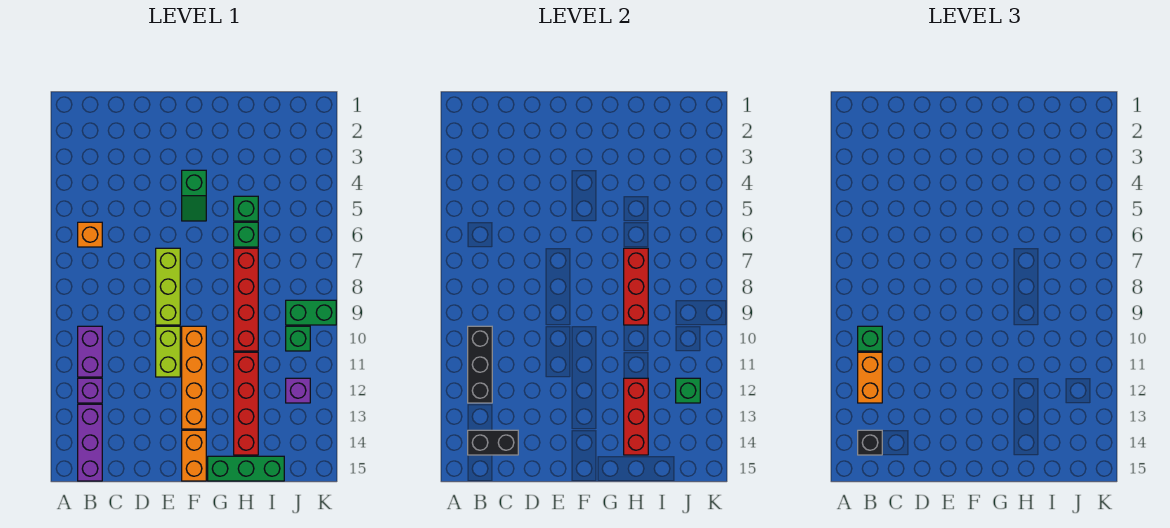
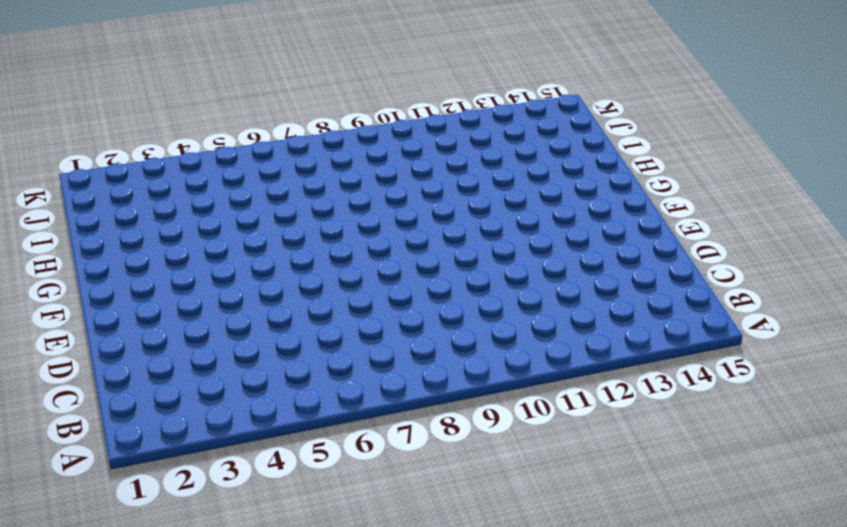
none -> orange 1x1 brick [78,222,102,247]
none -> purple 1x2 brick [78,326,102,377]
none -> purple 1x1 brick [78,378,102,403]

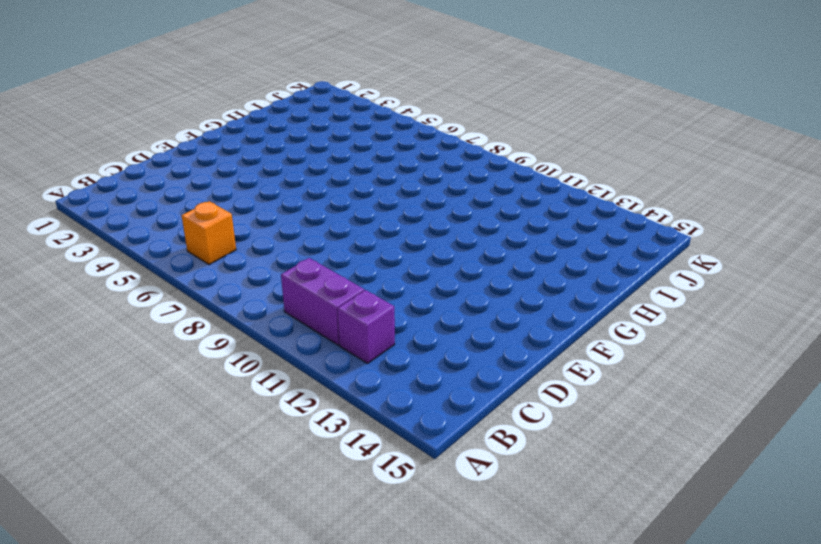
none -> purple 1x3 brick [78,404,102,481]
none -> lime 1x3 brick [156,248,180,325]
none -> lime 1x2 brick [156,326,180,377]

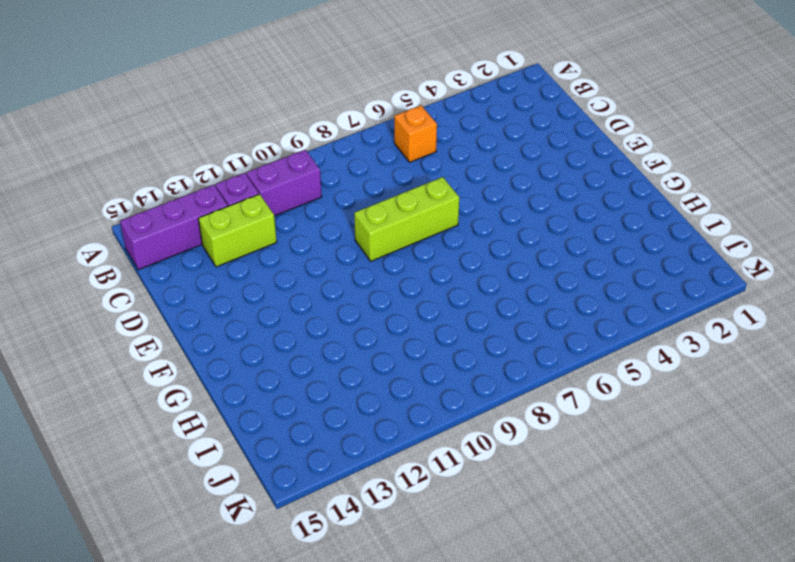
lime 1x2 brick [198,194,277,267] -> lime 1x2 brick moved to [156,326,180,377]
none -> green 1x2 slope [182,170,206,221]
none -> orange 1x4 brick [182,326,206,429]
none -> orange 1x2 brick [182,430,206,481]

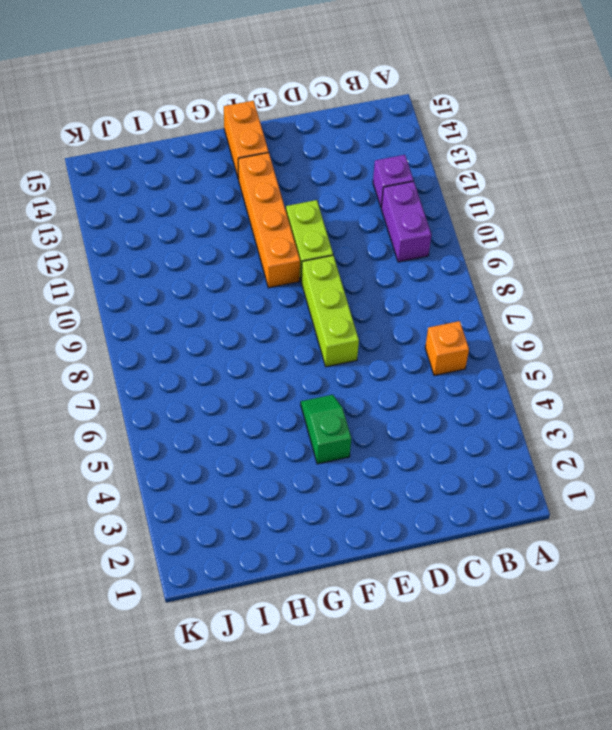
none -> purple 1x3 brick [78,404,102,481]
none -> green 1x3 brick [208,456,284,481]
none -> green 1x1 brick [234,196,258,221]

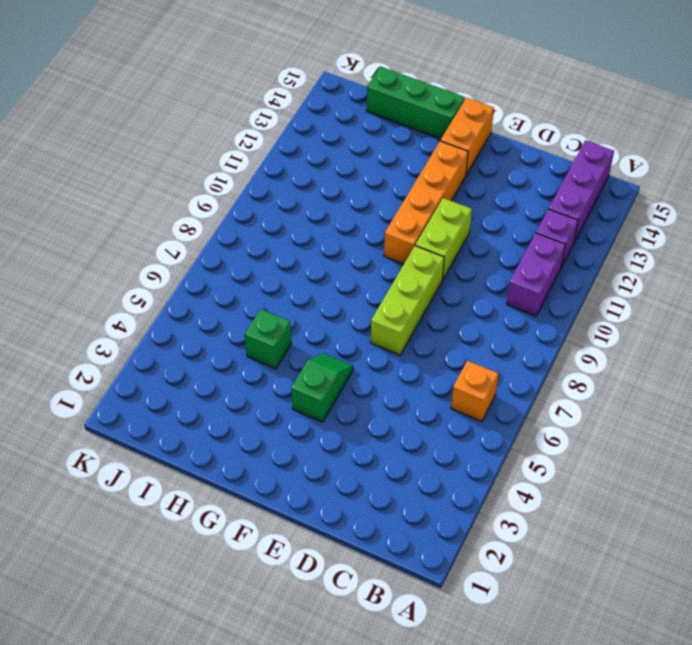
none -> green 1x1 brick [234,222,258,247]
none -> red 1x4 brick [234,248,258,351]
none -> red 1x4 brick [234,352,258,455]

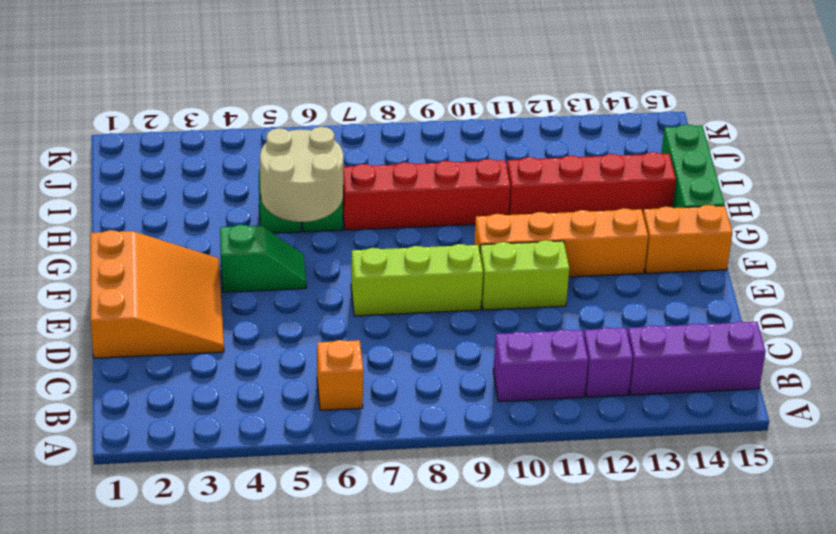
orange 3x3 slope [90,230,224,358] -> none
tan 2x2 round brick [260,127,343,222] -> none
none -> green 1x2 brick [286,300,336,325]
none -> green 1x1 brick [286,326,310,351]
none -> purple 1x1 brick [286,378,310,403]

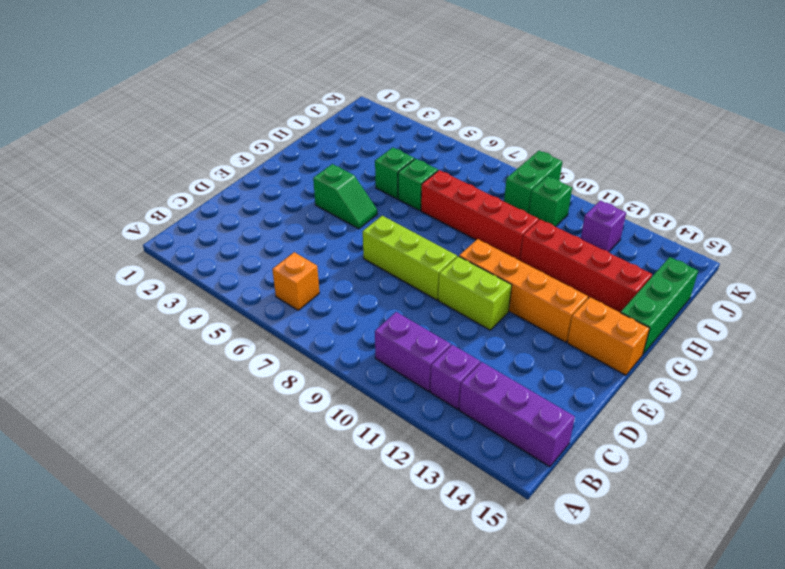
none -> black 1x3 brick [468,326,492,403]
none -> black 1x2 brick [468,430,518,455]
none -> red 1x3 brick [624,248,648,325]

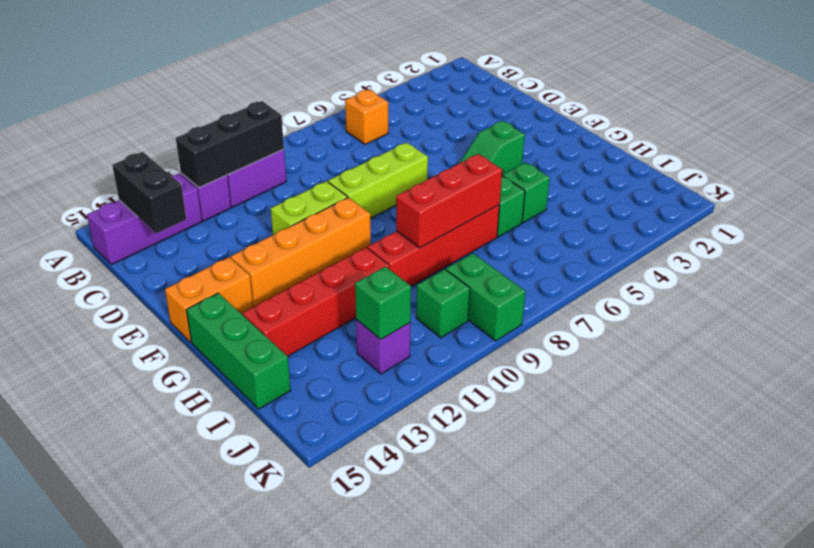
none -> red 1x3 brick [624,378,648,455]
none -> green 1x1 brick [858,326,882,351]
none -> orange 1x2 brick [858,352,882,403]

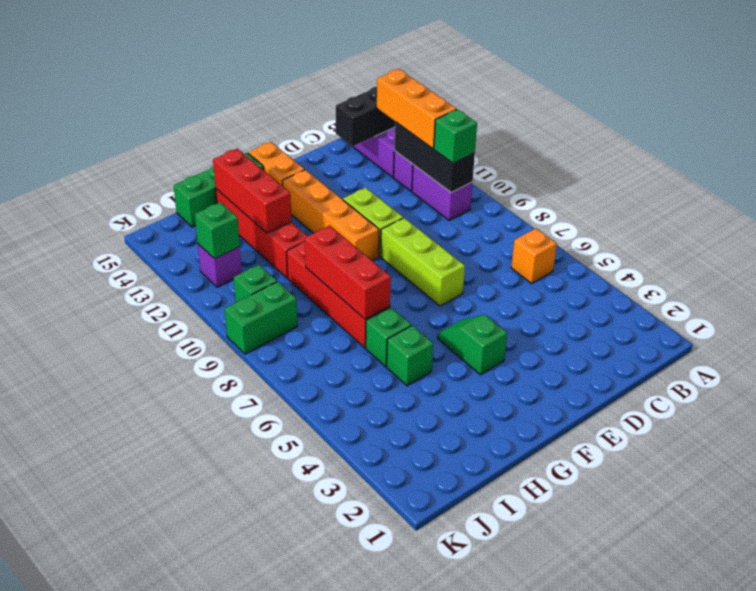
orange 1x3 brick [377,69,457,149] -> orange 1x2 brick [858,352,882,403]
none -> black 1x1 brick [858,430,882,455]

